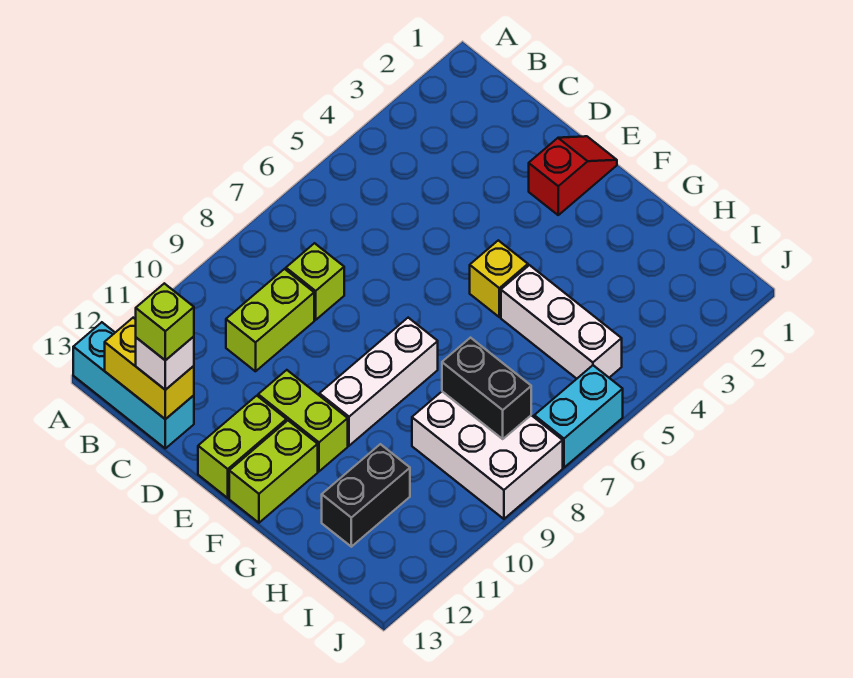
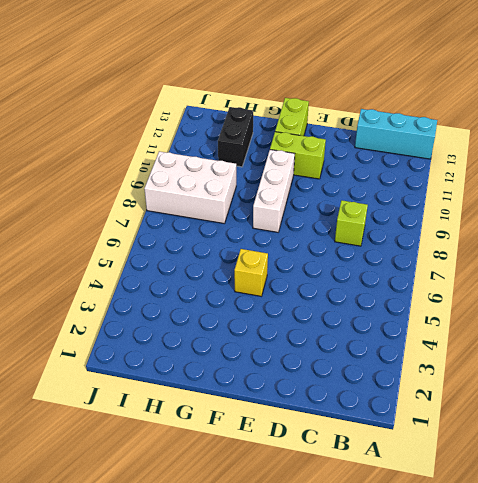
none -> lime 1x2 brick [226,269,314,371]
none -> red 1x2 slope [529,136,617,215]
none -> lime 1x2 brick [198,396,286,498]

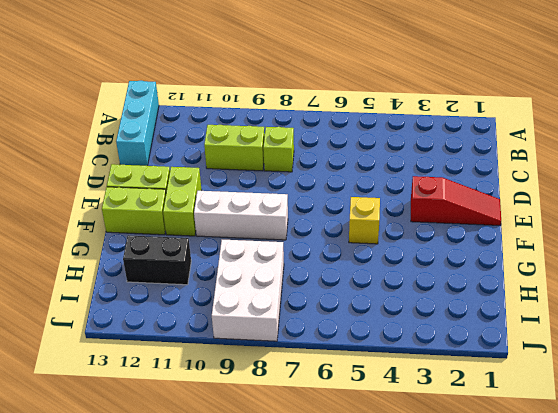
red 1x3 slope [411,176,501,225] -> red 1x2 slope [529,136,617,215]
none -> white 1x3 brick [501,265,622,379]
none -> cyan 1x2 brick [534,365,623,468]
none -> yellow 1x2 brick [105,318,194,419]

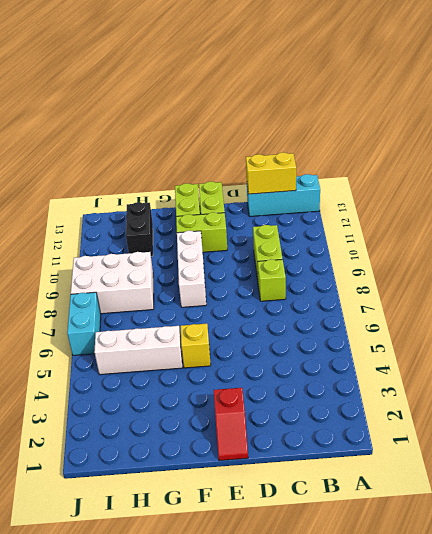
none -> black 1x2 brick [442,338,531,439]
none -> white 1x1 brick [136,337,194,390]
none -> lime 1x1 brick [136,283,194,360]

